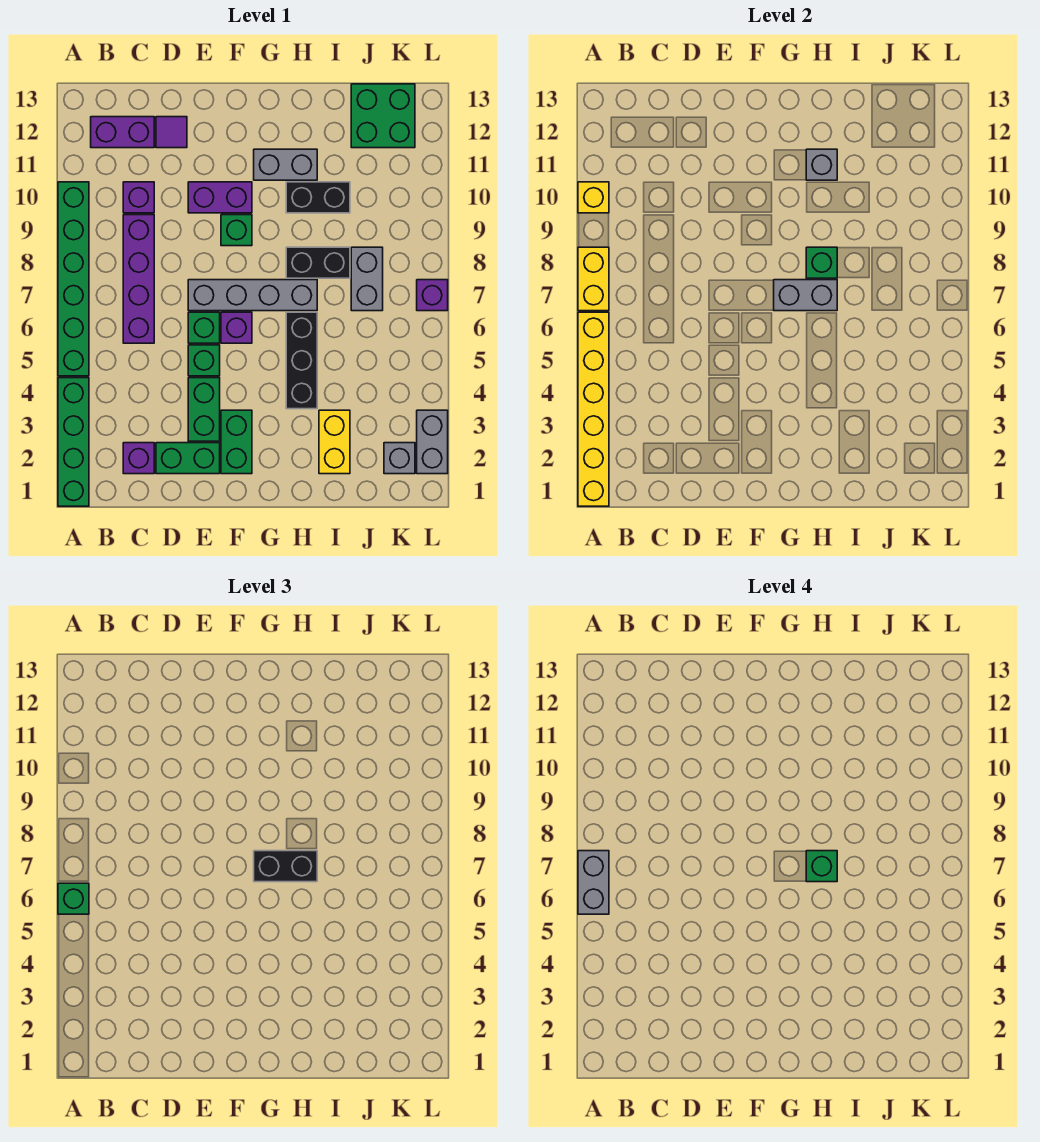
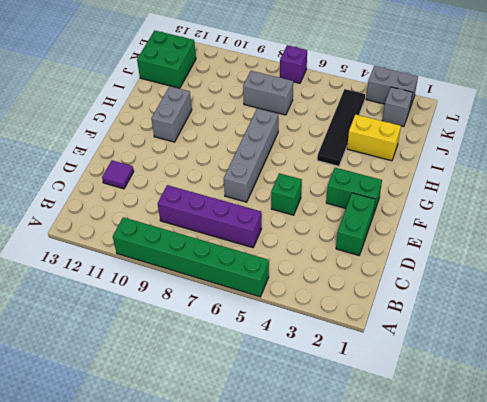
black 1x4 tile [317,89,365,166] -> black 1x3 brick [286,312,317,409]
none -> green 1x4 brick [58,378,89,506]
none -> purple 1x2 brick [91,117,154,148]
none -> purple 1x1 brick [123,443,154,474]
none -> purple 1x1 brick [123,182,154,213]

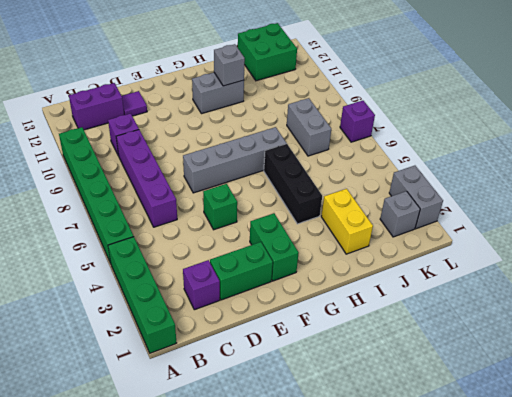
none -> green 1x2 brick [188,378,220,441]
none -> green 1x1 brick [188,312,220,343]
none -> purple 1x2 brick [188,182,252,213]
none -> purple 1x1 brick [221,312,252,343]

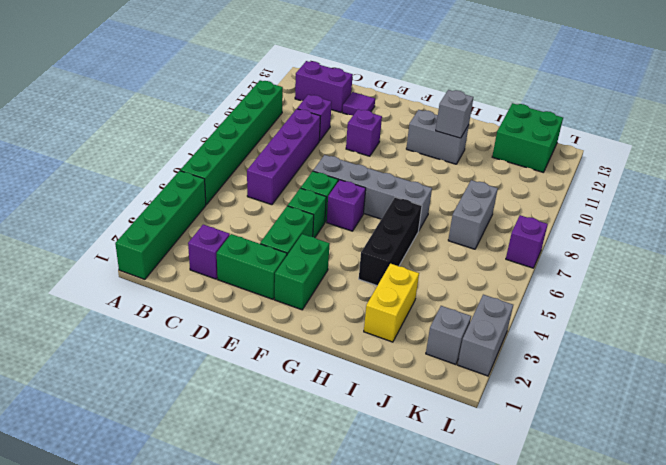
purple 1x1 brick [346,109,382,156] -> purple 1x2 brick [188,182,252,213]
none -> green 1x1 brick [221,215,252,246]
none -> black 1x2 brick [286,247,350,278]
none -> black 1x2 brick [286,182,350,213]
none -> yellow 1x6 brick [578,312,609,506]

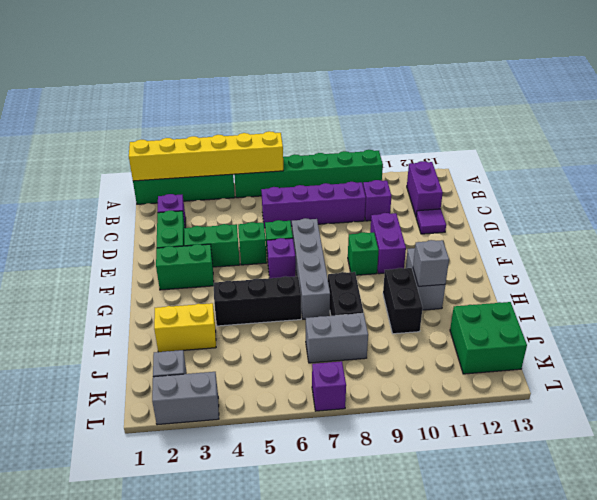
none -> yellow 1x2 brick [578,247,609,311]
none -> yellow 1x1 brick [578,182,609,213]
none -> grey 1x2 brick [774,280,837,311]
none -> green 1x1 brick [806,247,837,278]

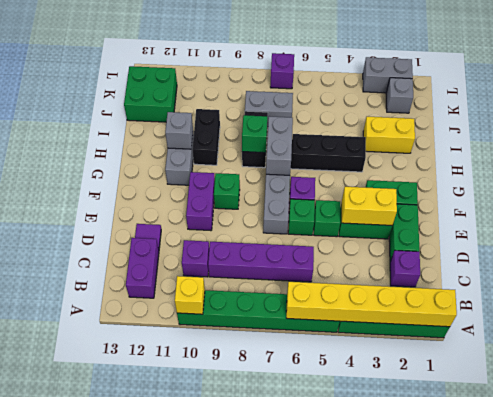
yellow 1x2 brick [342,187,397,225] -> yellow 1x2 brick moved to [578,247,609,311]
none -> green 1x1 brick [58,883,89,914]
none -> black 1x2 brick [254,851,317,882]
none -> grey 1x2 brick [578,851,609,914]
none -> green 1x1 brick [806,851,837,882]

